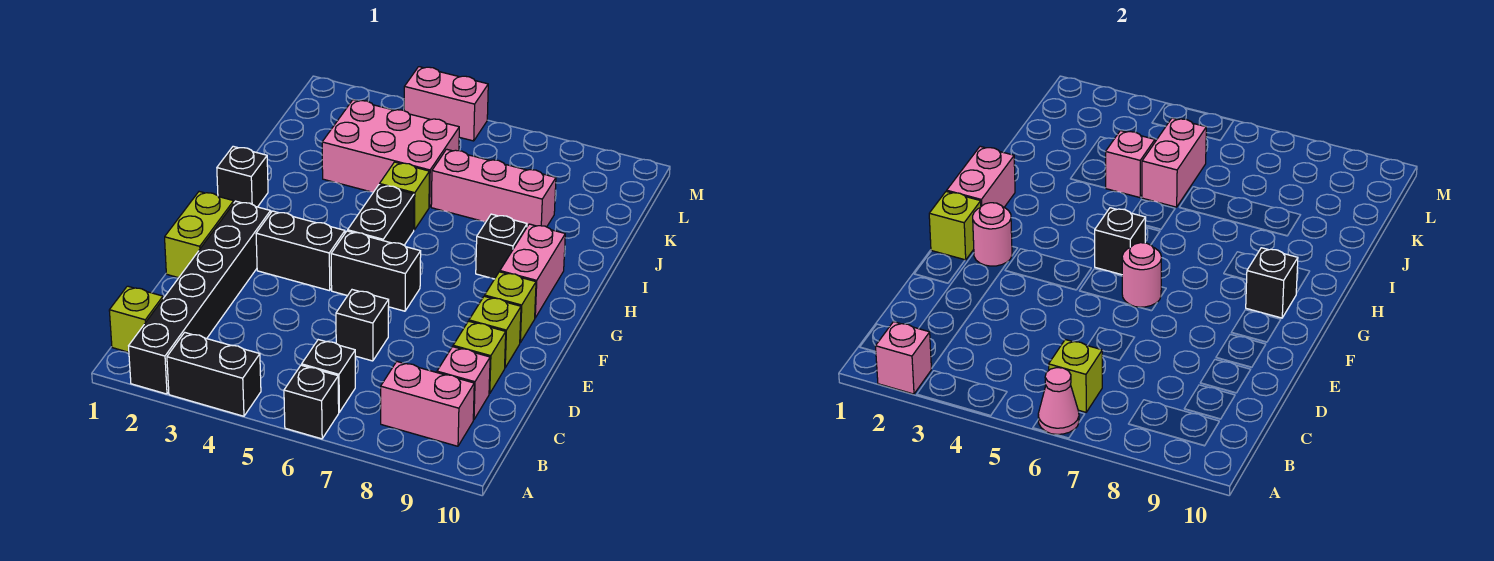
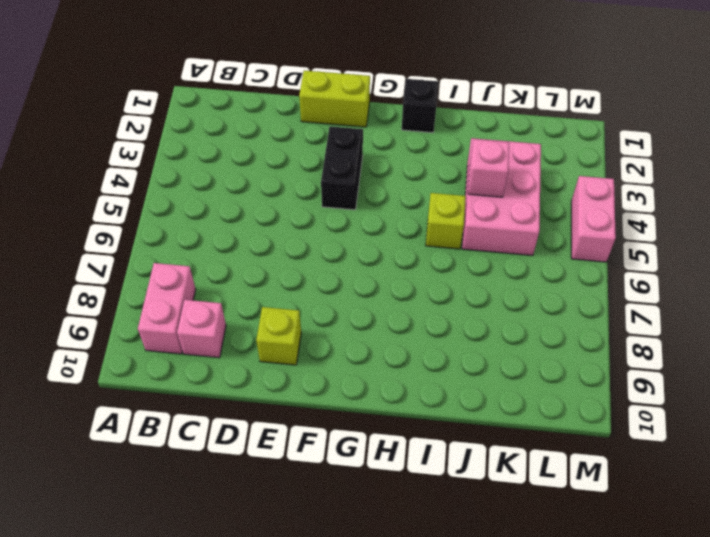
none -> black 1x6 brick [129,201,271,394]
none -> black 1x2 brick [167,333,261,416]
none -> black 1x1 brick [284,365,339,439]
none -> lime 1x1 brick [109,286,163,352]

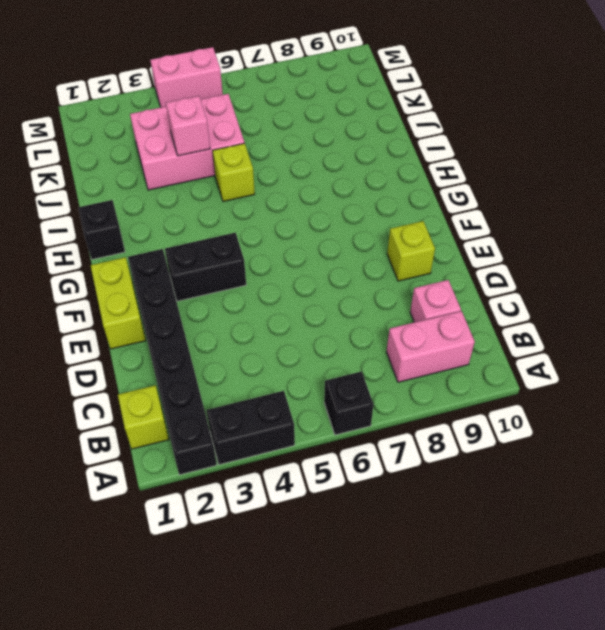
none -> black 1x1 brick [302,340,355,412]
none -> black 1x1 brick [336,290,389,361]
none -> lime 1x1 brick [453,321,506,394]
none -> black 1x2 brick [331,231,421,311]

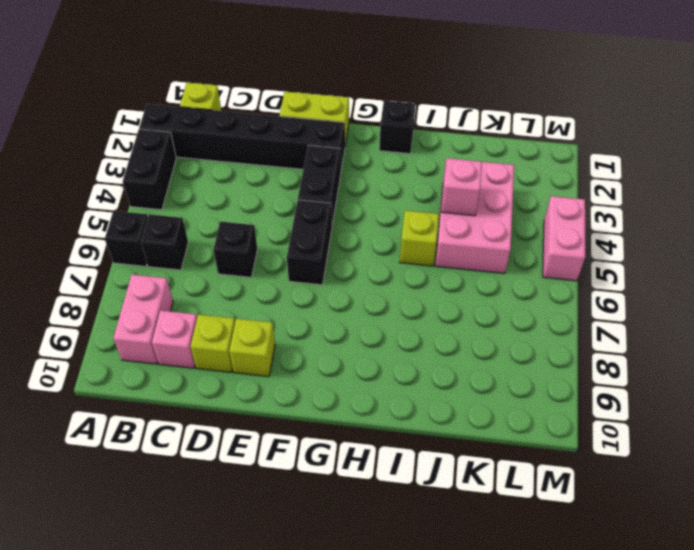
none -> lime 1x1 brick [485,272,536,343]
none -> black 1x2 brick [348,185,414,245]
none -> pink 1x2 brick [500,224,565,318]
none -> black 1x1 brick [476,214,527,279]

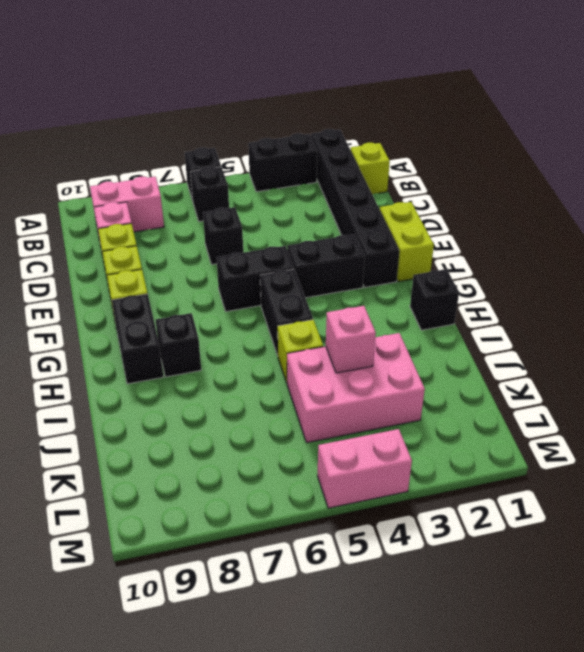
black 1x2 brick [112,294,163,384] -> pink 1x2 brick [500,224,565,318]
none -> pink 1x3 brick [431,149,556,227]
none -> pink 1x1 brick [876,322,931,394]
none -> pink 1x1 cone [1038,368,1079,434]
none -> lime 1x1 brick [1049,340,1102,412]

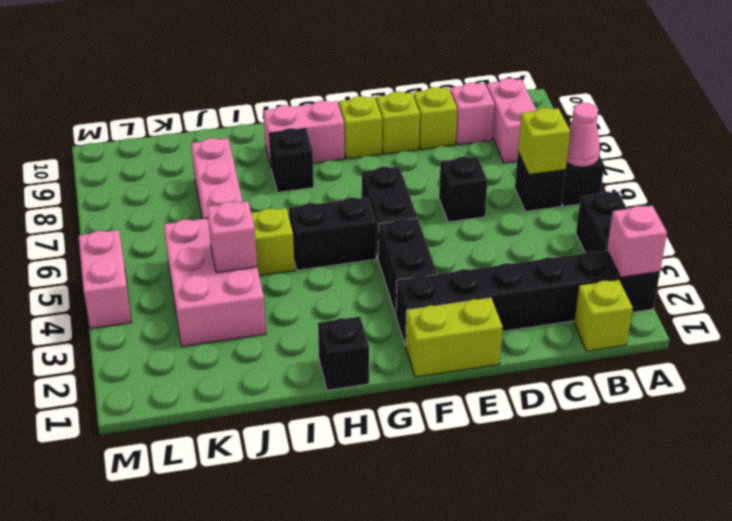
none -> lime 1x1 brick [929,191,981,260]
none -> pink 1x1 round brick [973,203,1012,266]
none -> pink 1x1 round brick [1122,243,1161,307]
none -> pink 1x2 brick [947,146,1015,207]

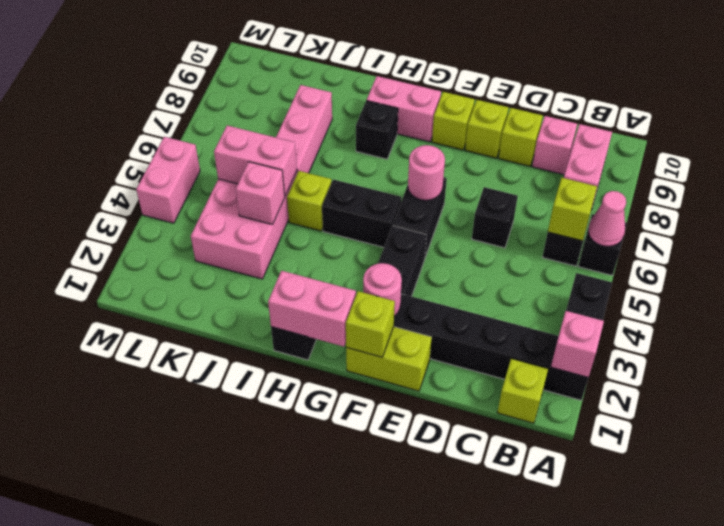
none -> black 1x1 brick [1095,208,1146,275]
none -> black 1x1 brick [1246,248,1298,318]

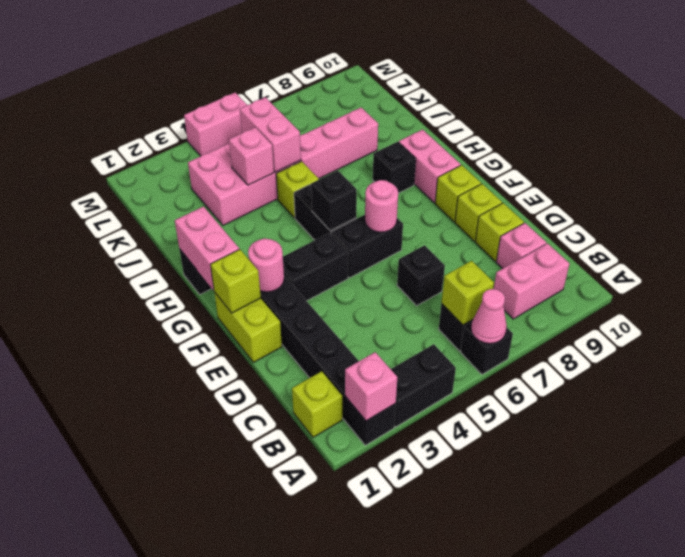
none -> black 1x1 brick [1246,248,1298,318]

